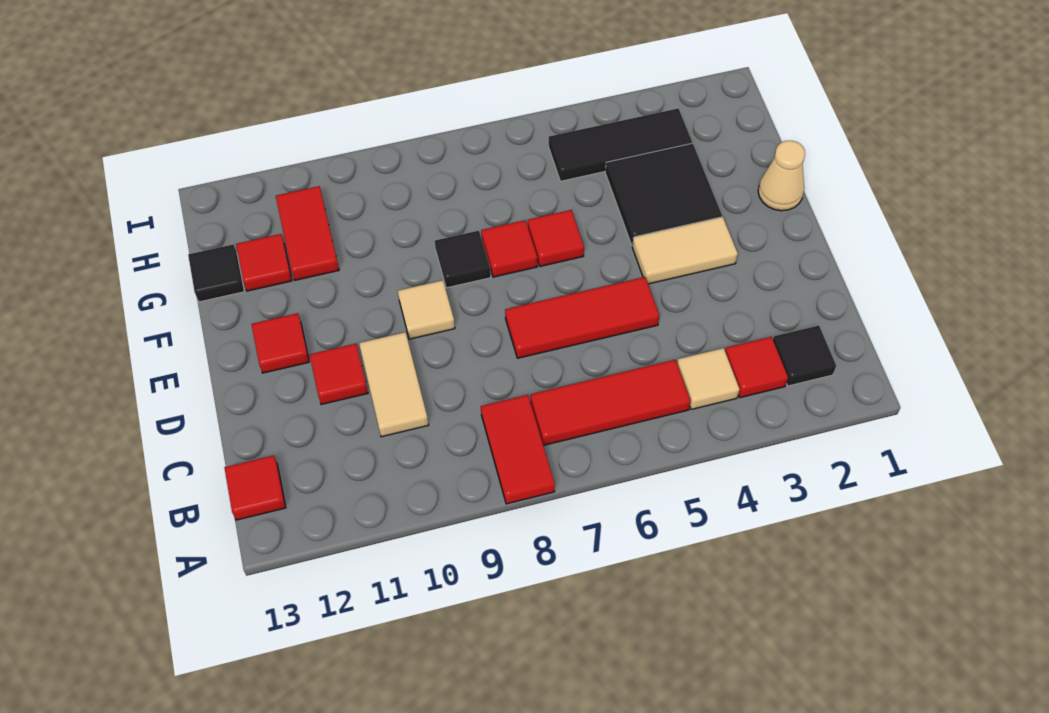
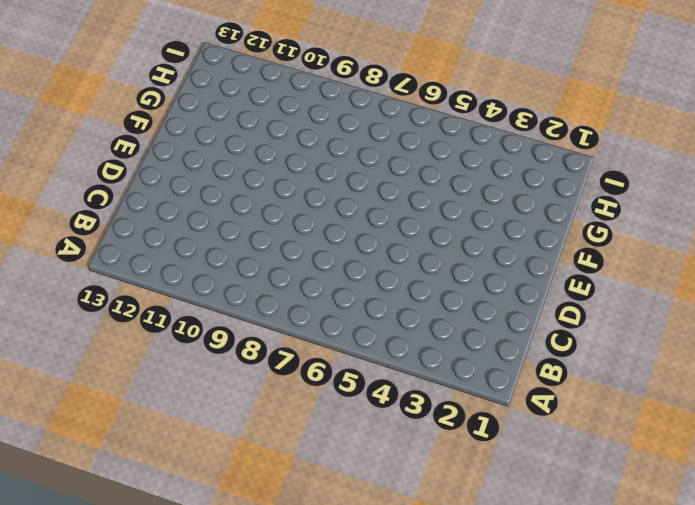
none -> red 1x2 tile [481,395,555,504]
none -> black 1x1 tile [773,325,836,386]
none -> red 1x1 tile [725,337,788,398]

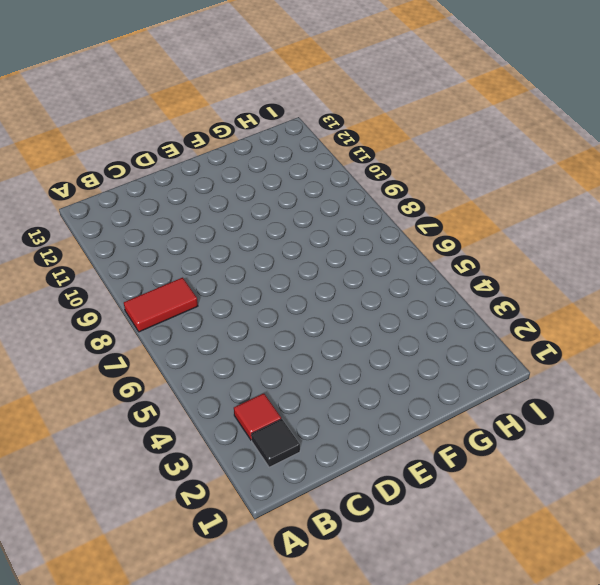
none -> tan 1x1 tile [677,348,739,409]
none -> red 1x3 tile [531,360,690,445]
none -> red 1x1 tile [224,455,286,520]

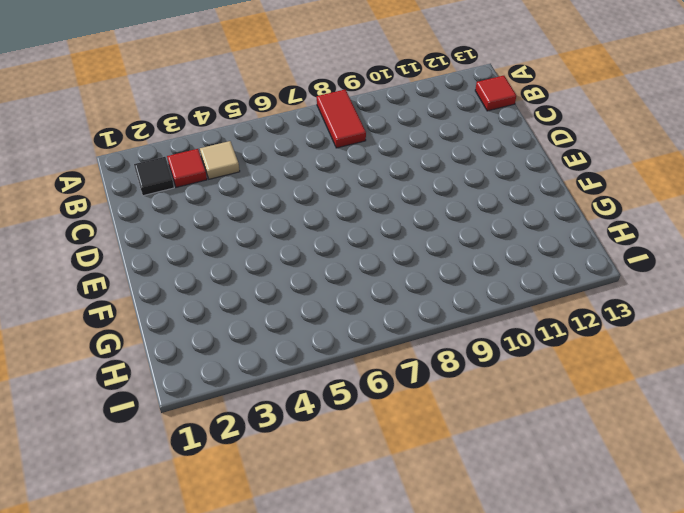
none -> red 1x3 tile [531,360,690,445]
none -> tan 1x2 tile [359,332,429,437]
none -> red 1x3 tile [505,277,659,358]

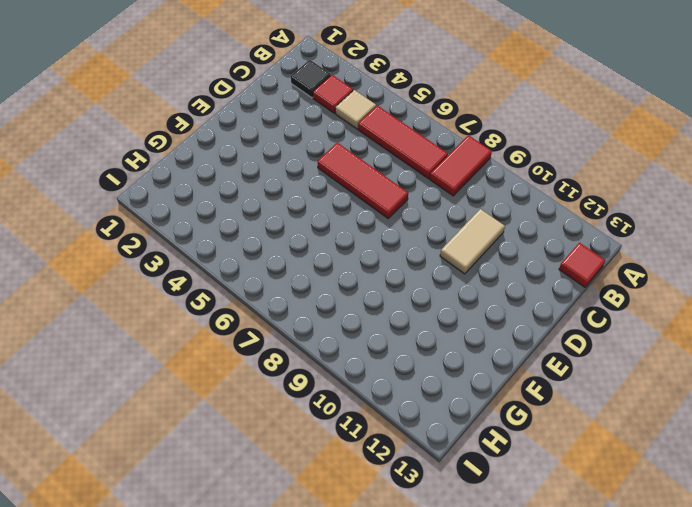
none -> red 1x1 tile [310,344,368,405]
none -> tan 1x2 tile [632,217,738,284]
none -> tan 1x1 tile [398,280,455,339]

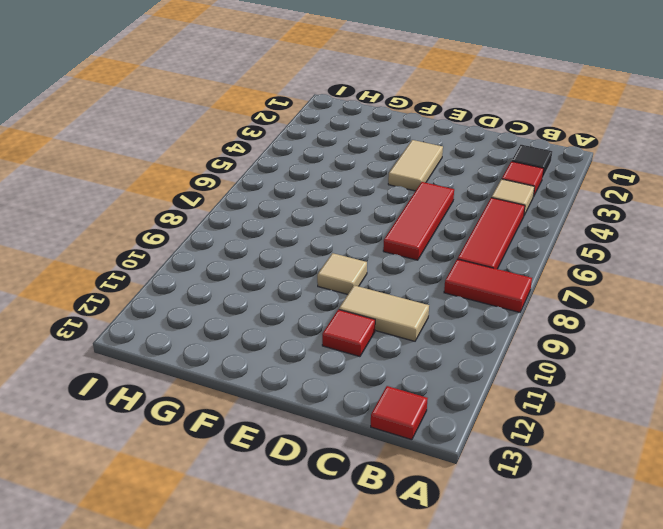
none -> red 1x1 tile [251,313,309,373]
none -> tan 1x1 cone [758,141,805,211]
none -> black 2x2 tile [605,143,722,245]

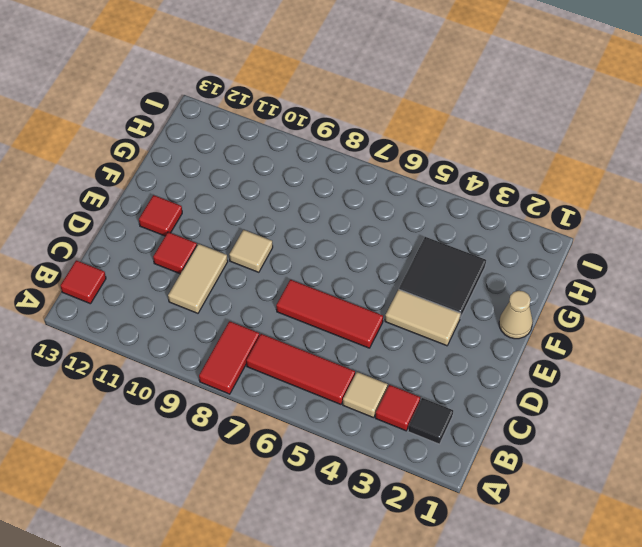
none -> red 1x1 tile [528,210,584,266]
none -> red 1x1 tile [481,220,537,277]
none -> black 1x1 tile [435,231,491,288]

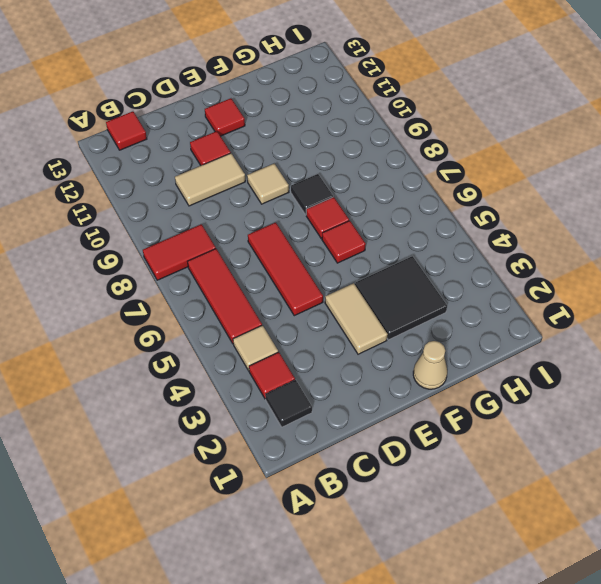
none -> red 1x2 tile [276,186,339,280]
none -> red 1x1 tile [236,234,292,291]
none -> black 1x1 tile [188,244,244,302]

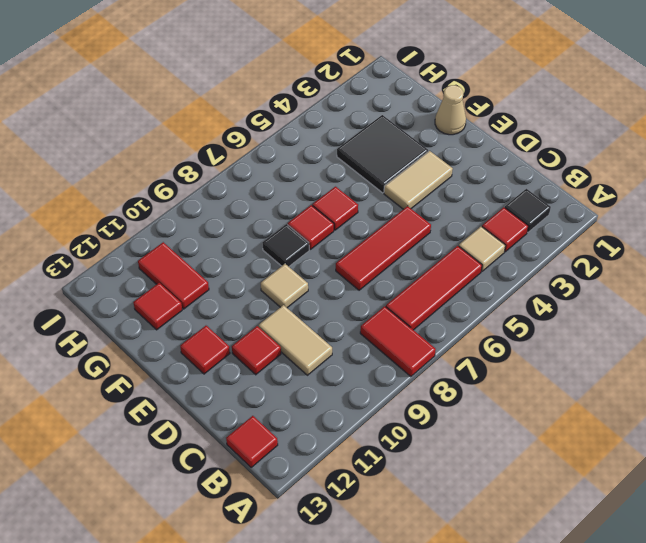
none -> black 1x1 tile [188,244,244,302]
none -> black 1x3 tile [549,108,692,181]

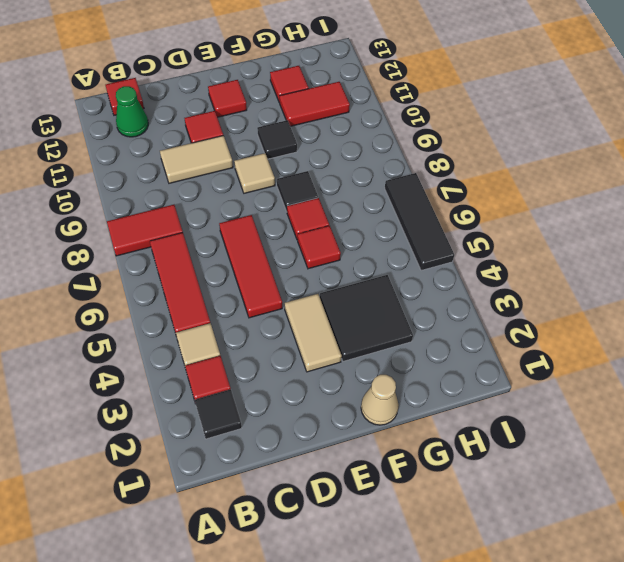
green 1x1 cone [116,86,148,137] -> none
black 1x1 tile [257,120,297,159] -> black 1x1 tile moved to [188,244,244,302]
black 1x3 tile [385,173,454,271] -> black 1x3 tile moved to [549,108,692,181]

